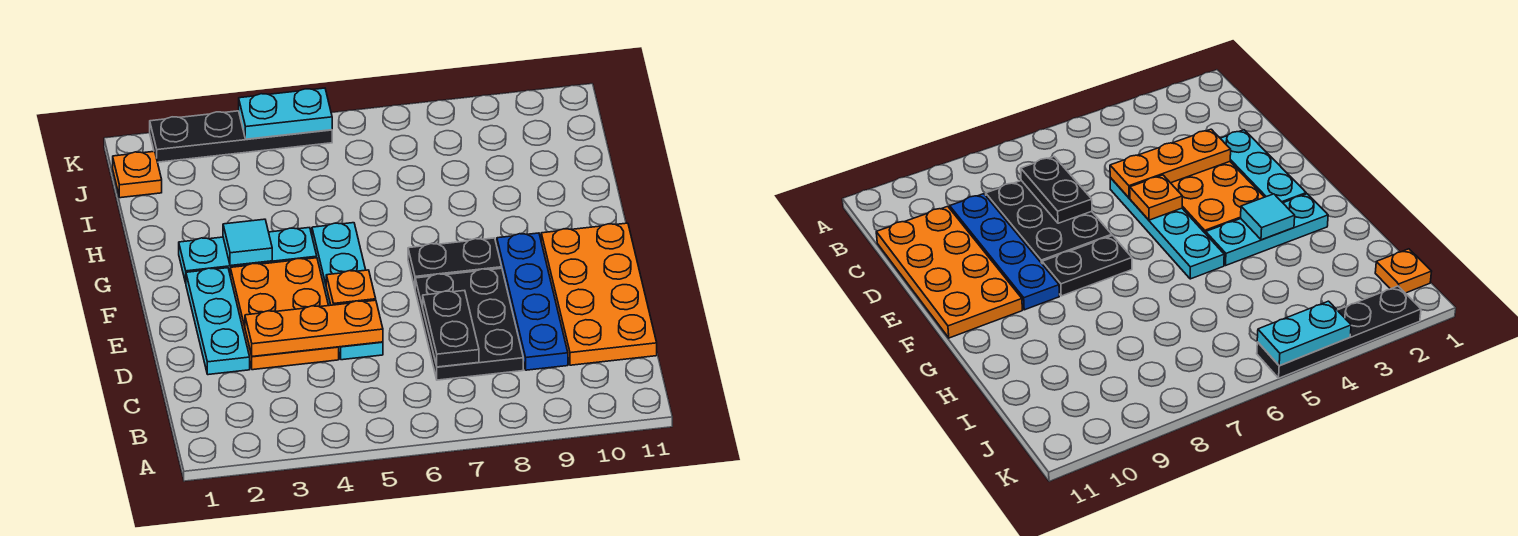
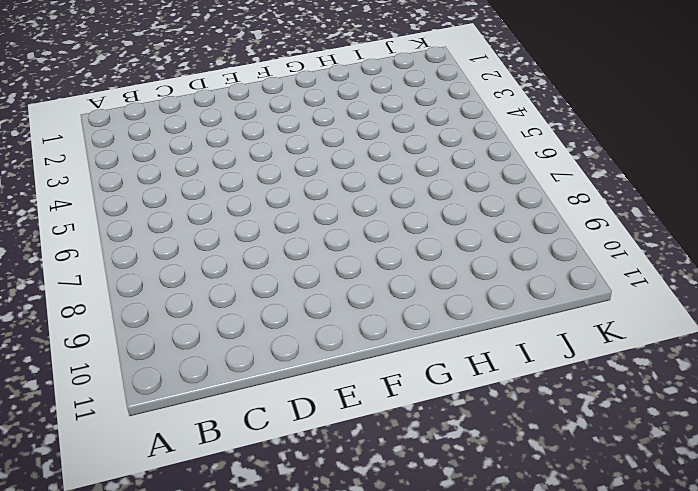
none -> black 2x3 plate [415,268,523,380]
none -> blue 1x4 plate [497,233,568,370]
none -> orange 2x4 plate [541,223,657,365]

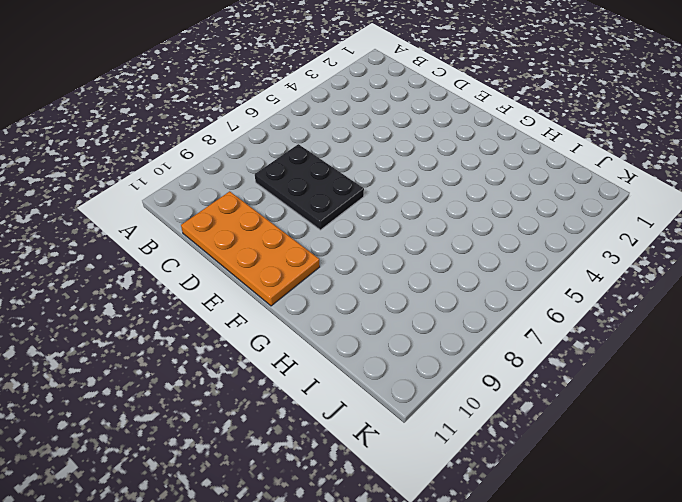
none -> blue 1x4 plate [497,233,568,370]
none -> cyan 1x3 plate [186,268,250,375]
none -> orange 2x3 plate [230,258,339,370]

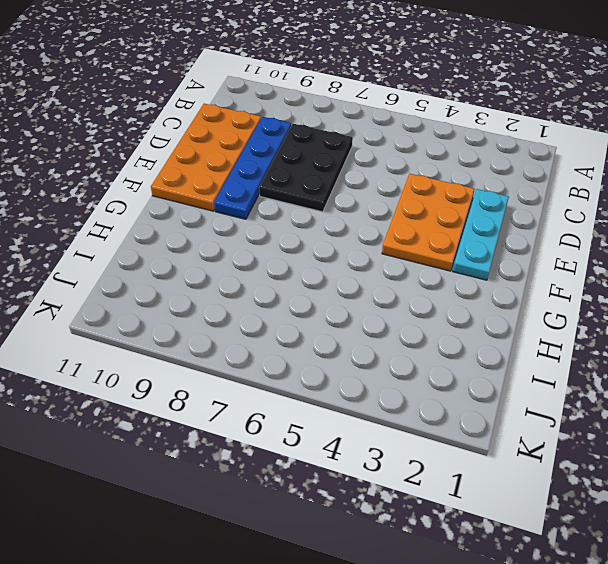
none -> cyan 1x4 plate [312,223,383,360]
none -> black 1x2 plate [408,238,502,287]
none -> cyan 1x3 plate [179,228,317,283]

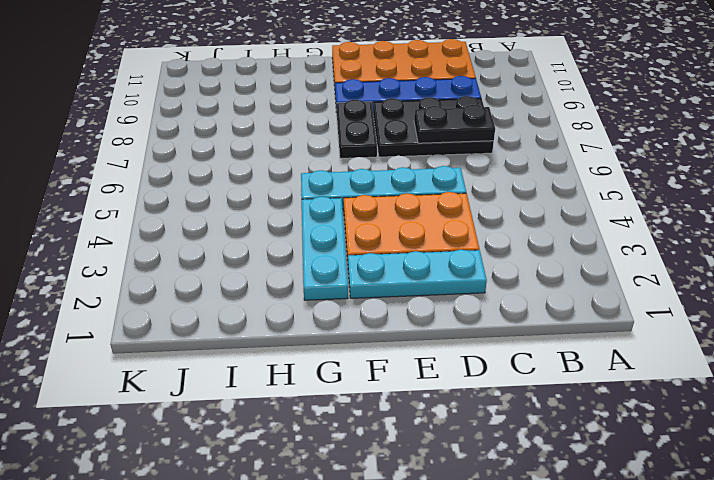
none -> orange 1x1 plate [113,151,162,198]
none -> black 1x4 plate [150,111,332,162]
none -> orange 1x3 plate [245,300,383,356]

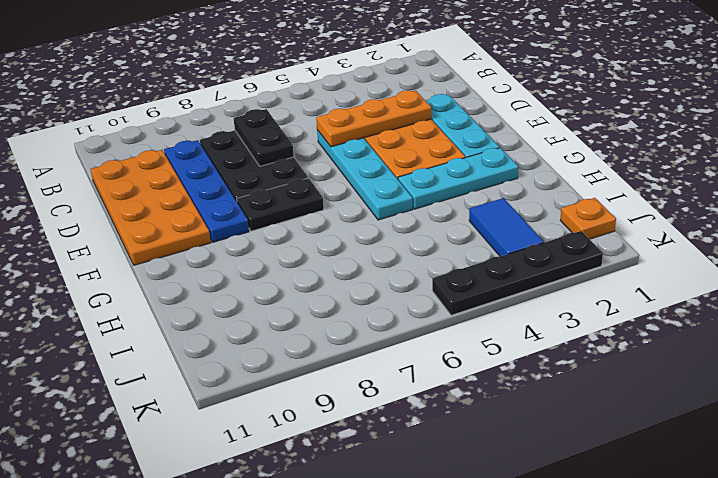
blue 1x2 tile [469,198,544,256] -> none
none -> orange 1x1 plate [326,270,376,305]
none -> cyan 1x1 tile [223,219,272,266]
none -> cyan 1x2 plate [239,88,332,139]

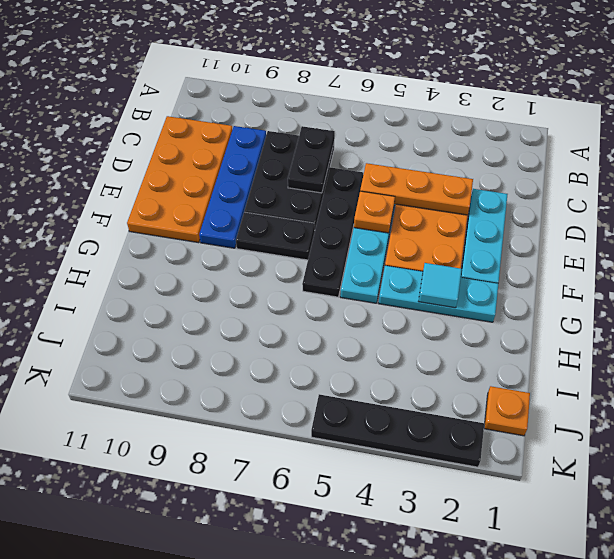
black 1x4 plate [302,167,363,297] -> none
none -> cyan 1x2 plate [239,88,332,139]

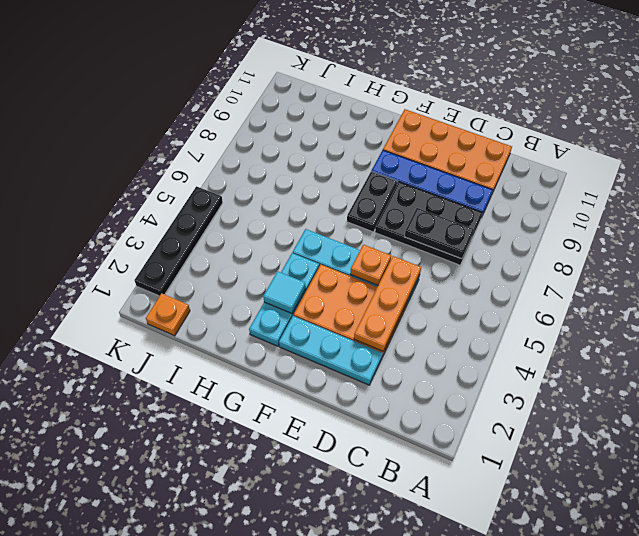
none -> cyan 1x2 plate [239,88,332,139]

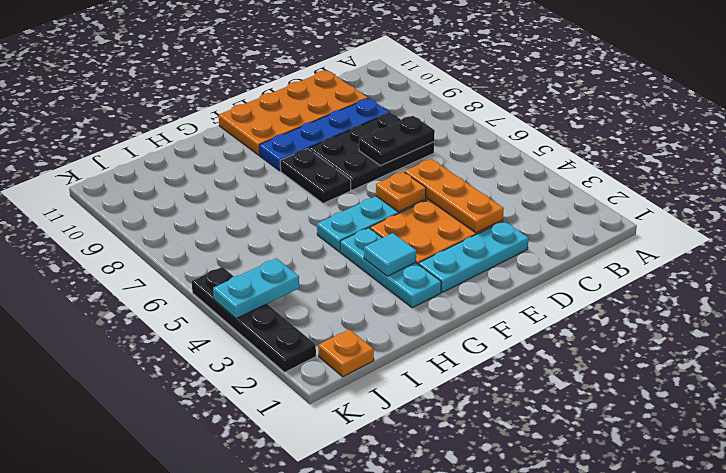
cyan 1x2 plate [213,258,299,318] -> cyan 1x2 plate turned to [239,88,332,139]

